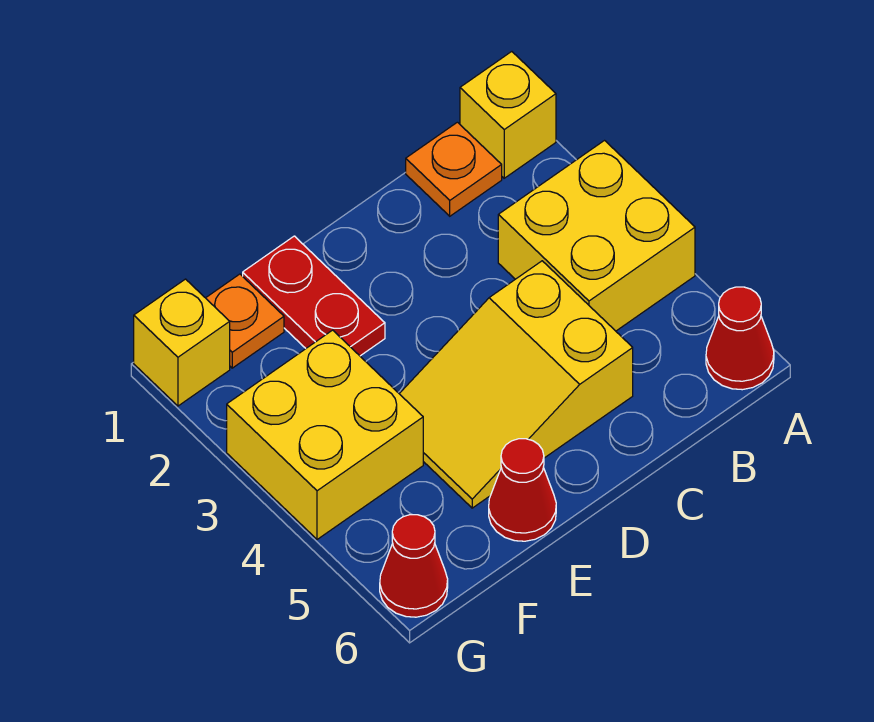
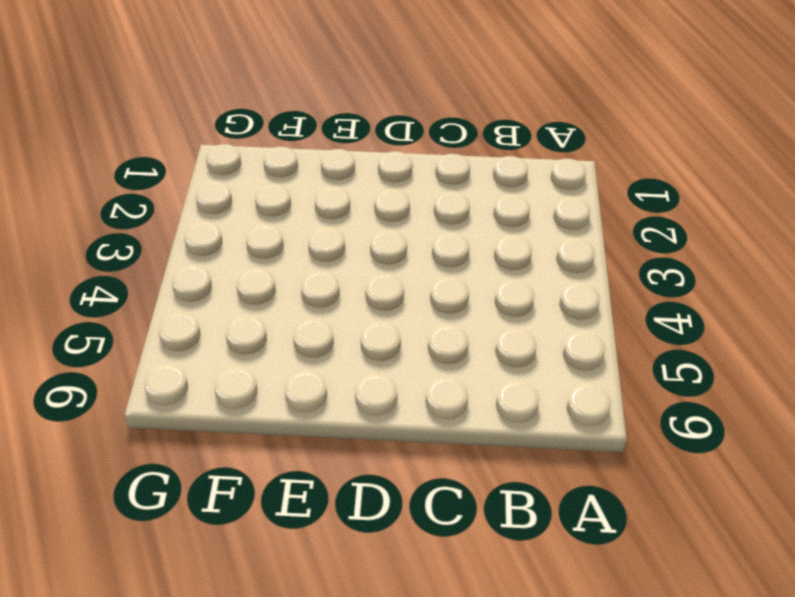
none -> yellow 1x1 brick [460,52,556,178]
none -> yellow 2x2 brick [498,141,695,331]

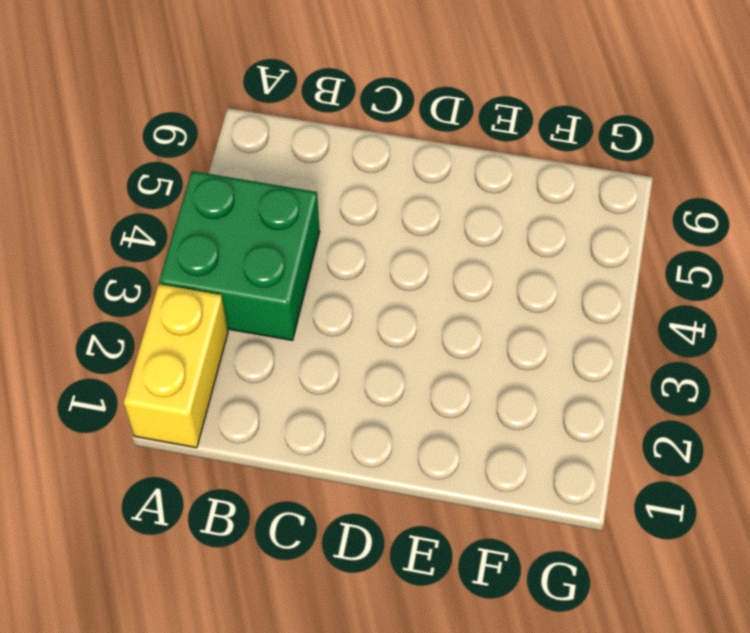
yellow 1x2 brick [124,284,228,448] -> yellow 1x1 brick [460,52,556,178]
green 2x2 brick [159,171,320,341] -> yellow 2x2 brick [498,141,695,331]
none -> red 1x1 cone [706,287,774,390]
none -> orange 1x1 plate [406,122,502,216]

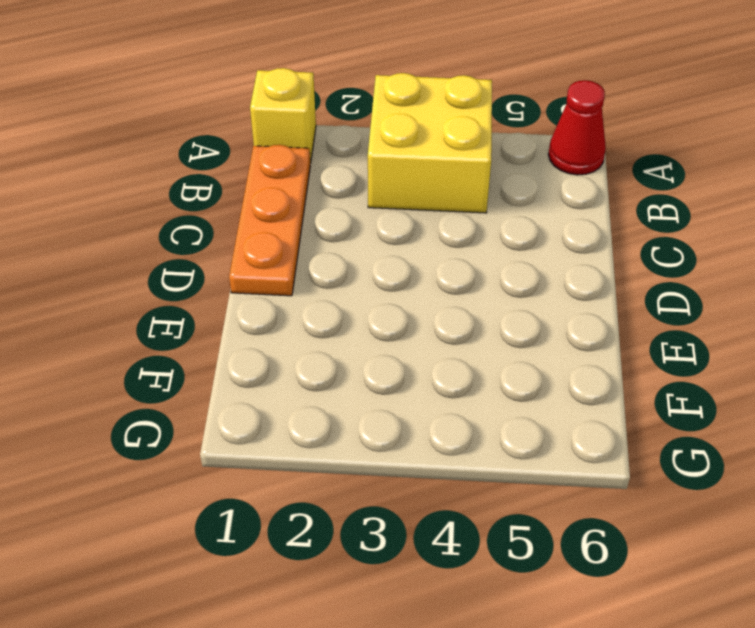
orange 1x3 plate [229,145,310,296] -> orange 1x1 plate [406,122,502,216]
none -> yellow 2x3 slope [399,261,633,508]
none -> red 1x2 plate [243,236,385,356]

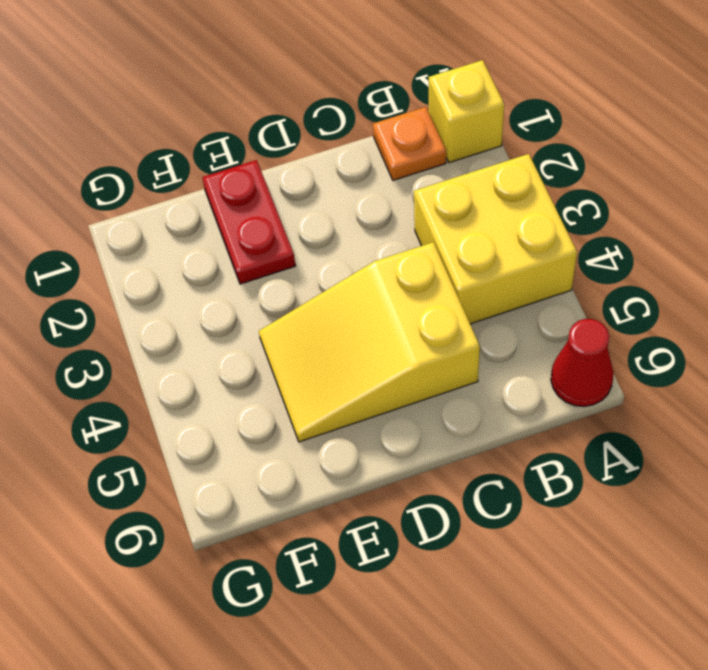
none -> red 1x1 cone [489,439,556,541]
none -> orange 1x1 plate [206,274,284,368]

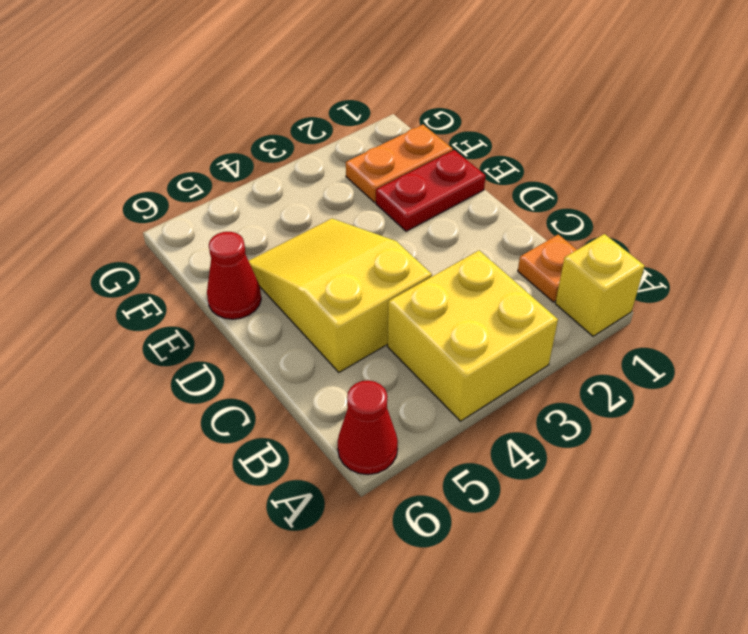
orange 1x2 plate [346,125,453,202] -> orange 1x1 plate [206,274,284,368]
none -> yellow 2x2 brick [227,330,423,539]
none -> yellow 1x1 brick [134,279,230,406]

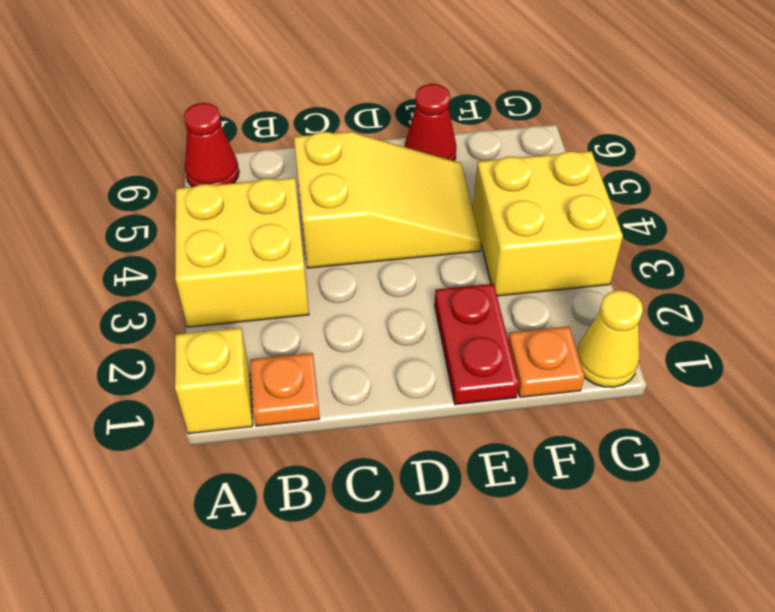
yellow 1x1 cone [577,290,643,387] -> yellow 1x1 brick [134,279,230,406]
none -> red 1x1 cone [380,515,448,617]

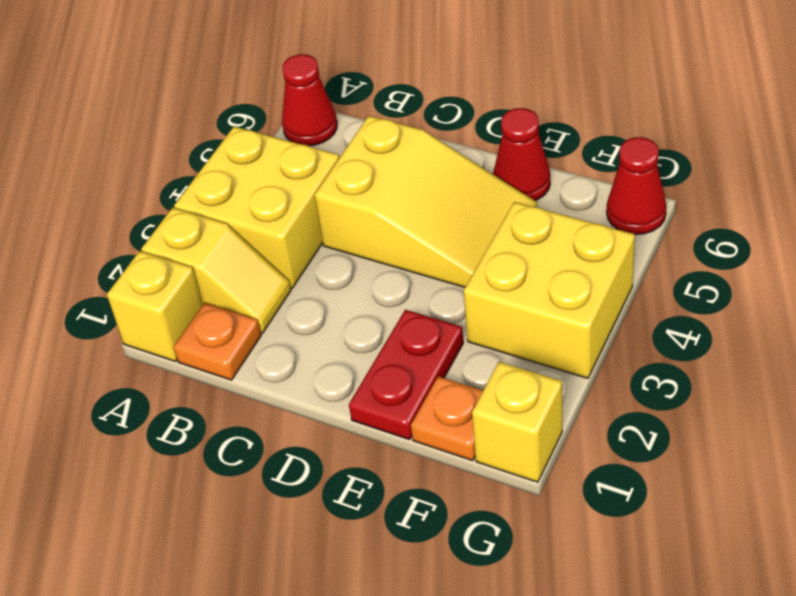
yellow 1x2 slope [141,208,291,333] -> none

